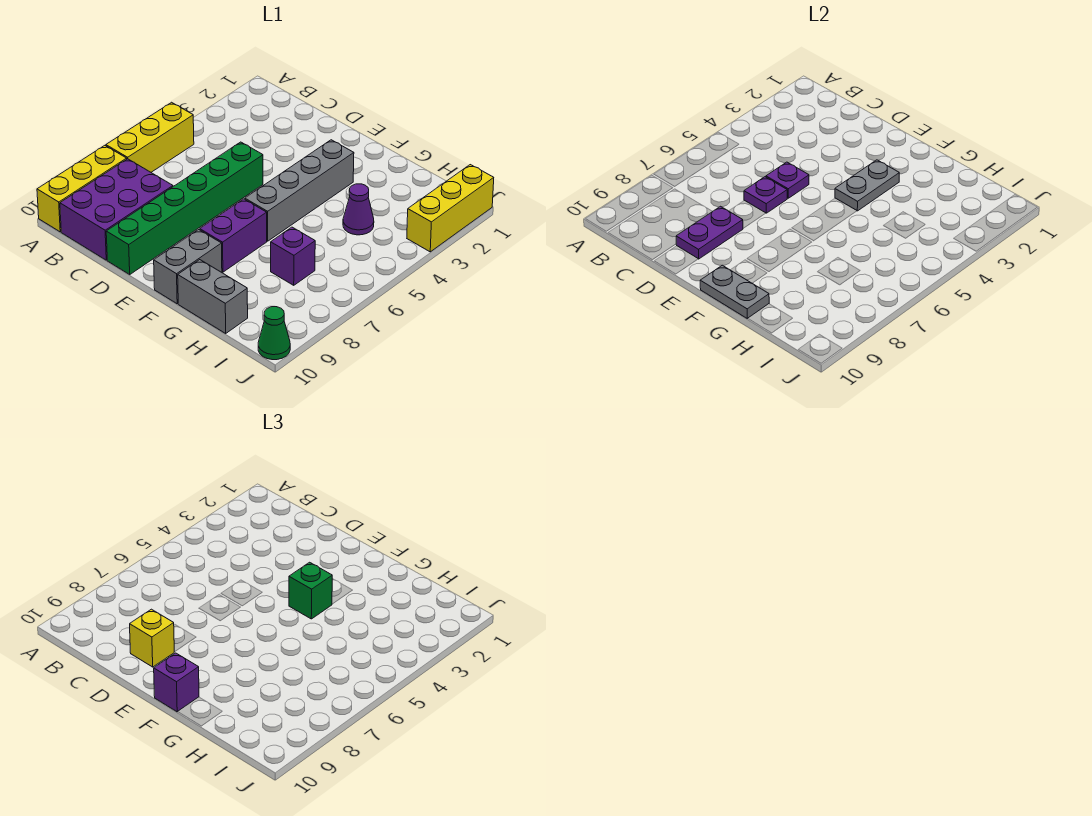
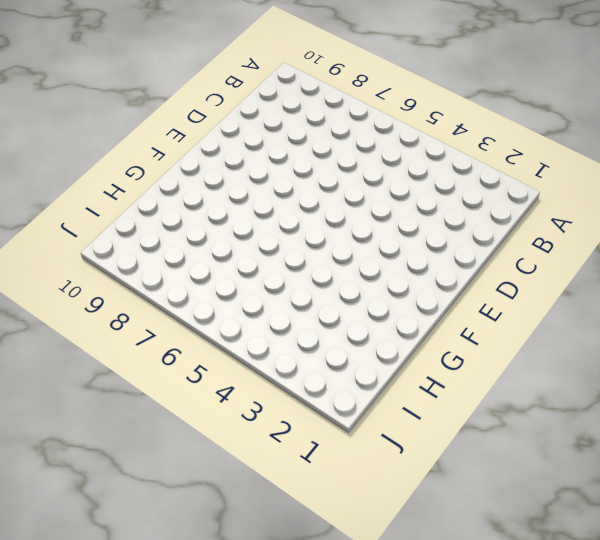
none -> yellow 1x3 brick [106,102,194,172]
none -> yellow 1x3 brick [37,146,127,232]
none -> purple 2x3 brick [60,159,173,260]

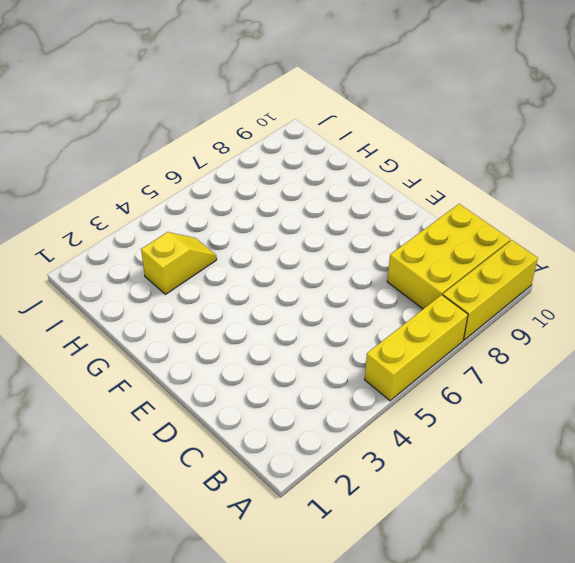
yellow 2x3 brick [387,204,510,309] -> purple 2x3 brick [60,159,173,260]
yellow 1x2 slope [141,232,217,294] -> purple 1x1 cone [343,184,374,235]
none -> green 1x6 brick [106,142,263,274]
none -> grey 1x4 brick [245,140,354,241]
none -> purple 1x2 brick [200,199,267,272]

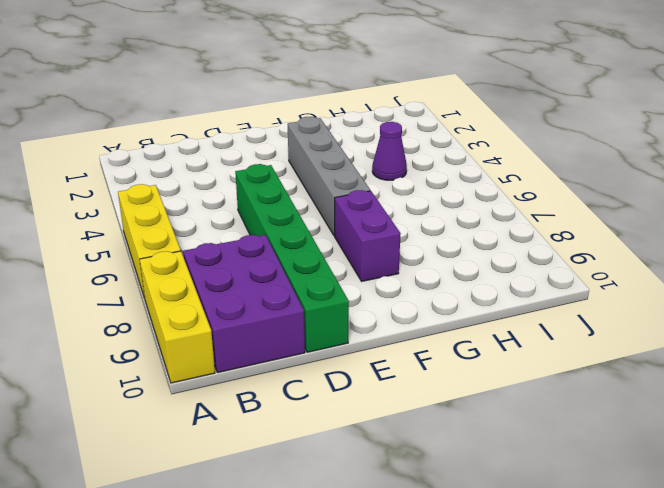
none -> grey 1x2 brick [154,230,222,304]
none -> grey 1x2 brick [178,260,248,333]
none -> purple 1x1 brick [271,227,315,285]

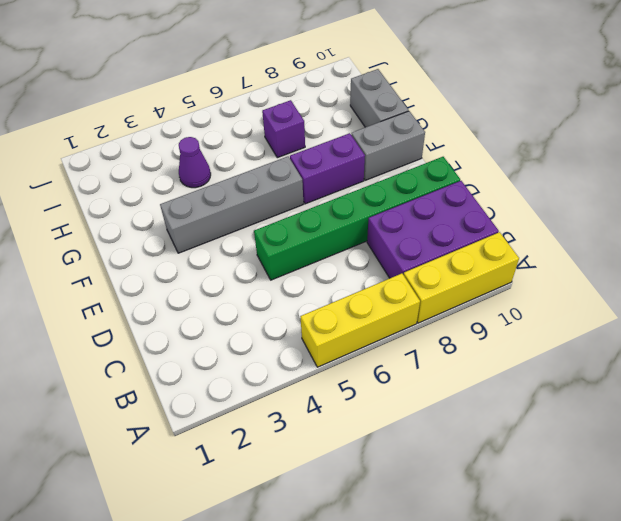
none -> yellow 1x3 brick [407,165,494,252]
none -> green 1x1 cone [258,307,290,360]
none -> purple 1x1 plate [766,162,809,198]

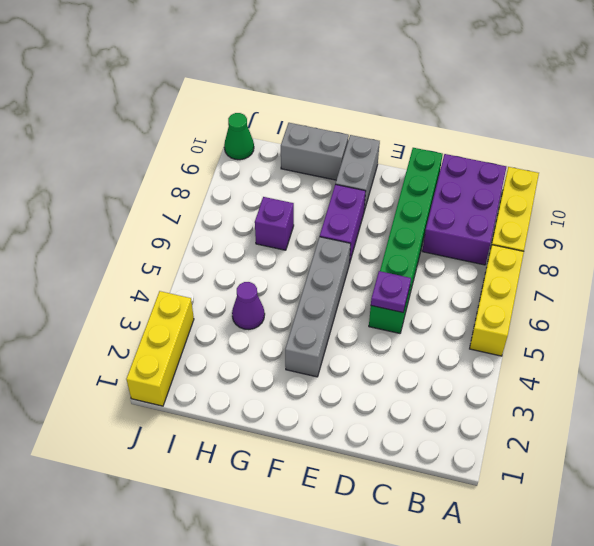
none -> purple 1x1 plate [744,177,787,213]
none -> purple 1x2 plate [676,206,743,259]
none -> grey 1x2 plate [835,160,899,211]

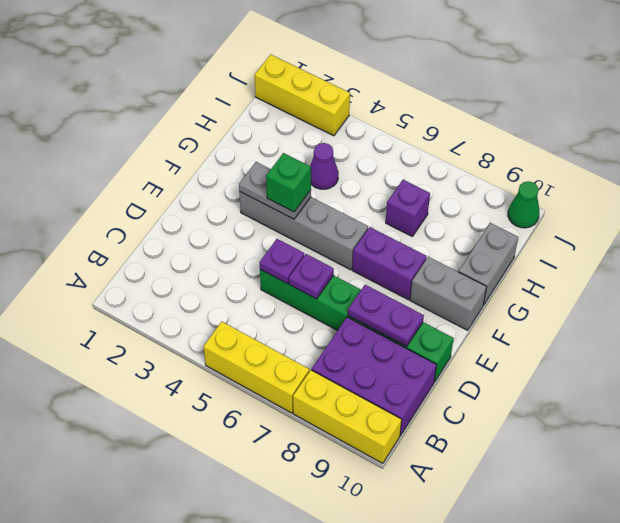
none -> grey 1x2 plate [700,265,769,319]
none -> yellow 1x1 brick [130,609,174,667]
none -> purple 1x1 brick [154,653,199,712]

